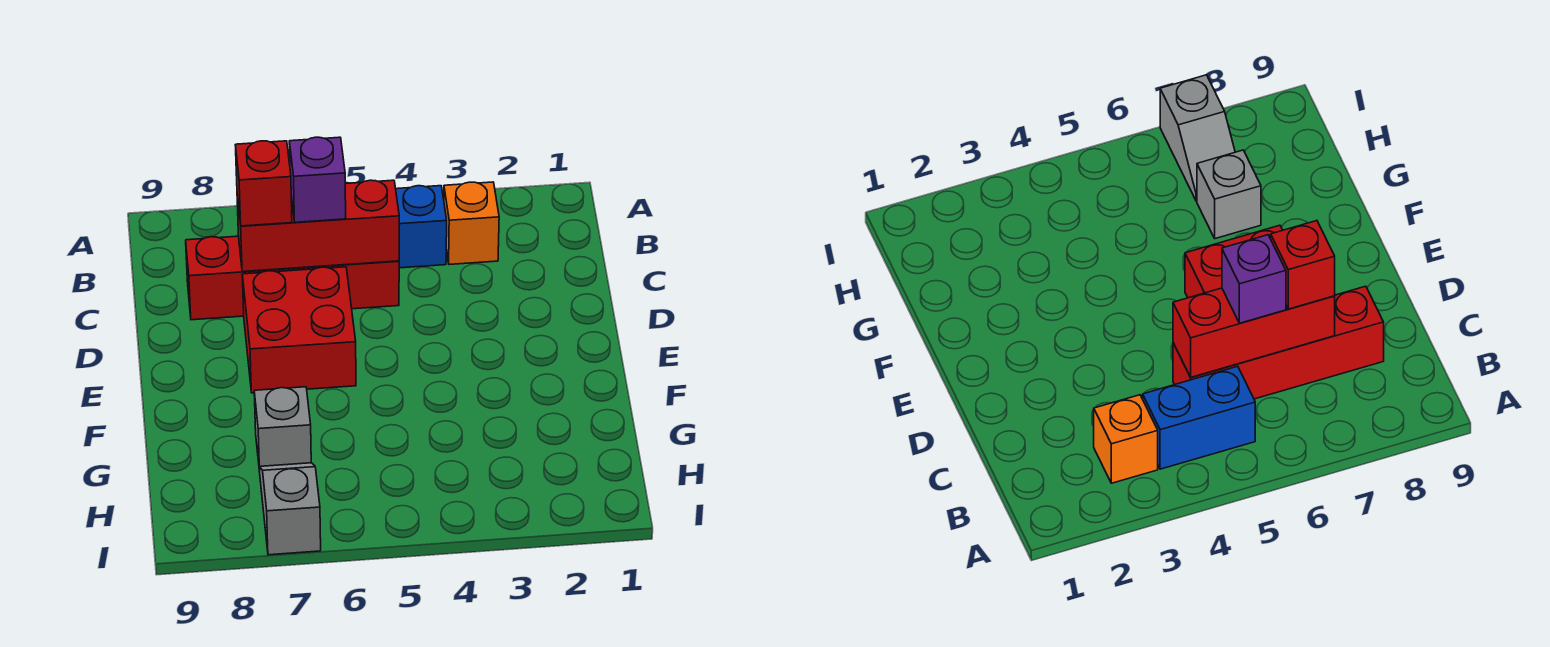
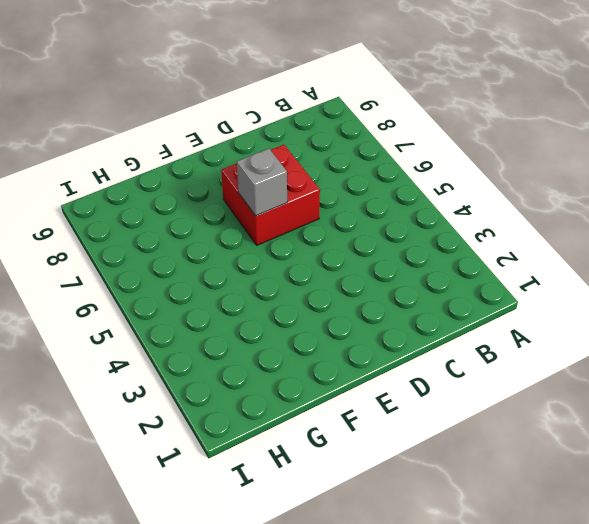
grey 1x1 brick [237,149,287,216] -> grey 1x1 brick moved to [254,387,311,472]
none -> orange 1x1 brick [444,182,499,264]
none -> blue 1x2 brick [396,186,447,268]

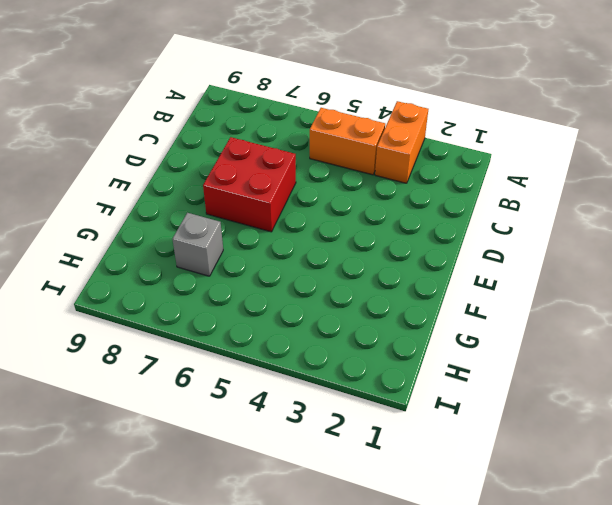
orange 1x2 brick [375,101,428,183] -> orange 1x1 brick [444,182,499,264]
orange 1x2 brick [310,108,385,175] -> blue 1x2 brick [396,186,447,268]
none -> red 1x4 brick [186,236,399,320]
none -> grey 1x2 slope [260,463,321,555]

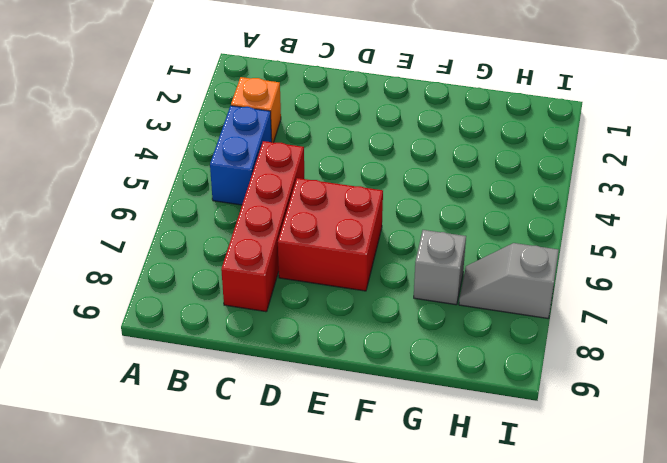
none -> red 1x3 brick [237,180,399,272]
none -> purple 1x1 brick [289,137,346,222]

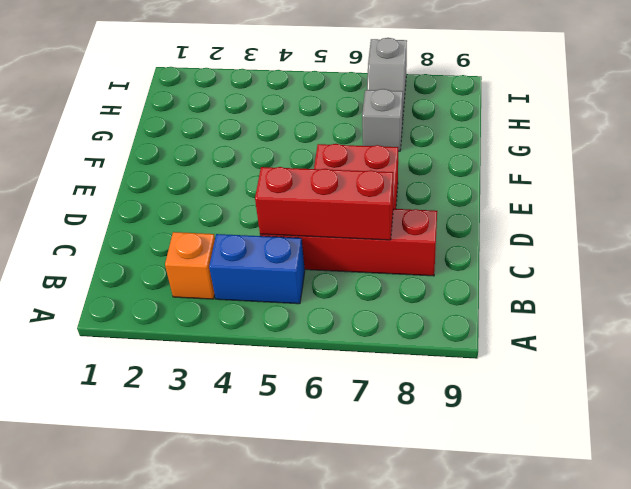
none -> purple 1x1 brick [289,137,346,222]
none -> red 1x1 brick [235,141,292,226]

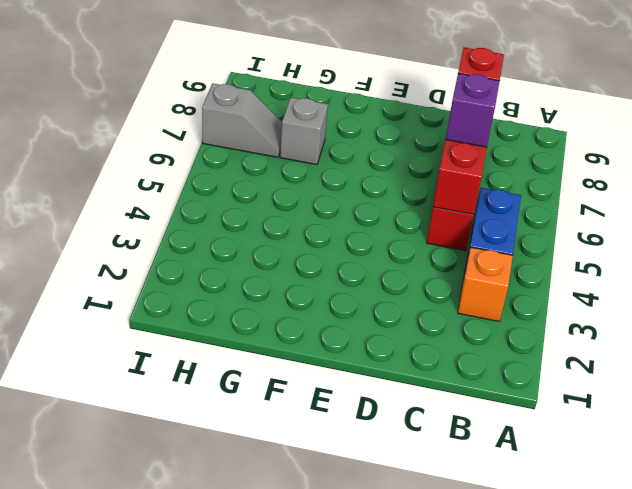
none -> red 2x2 brick [242,267,356,393]

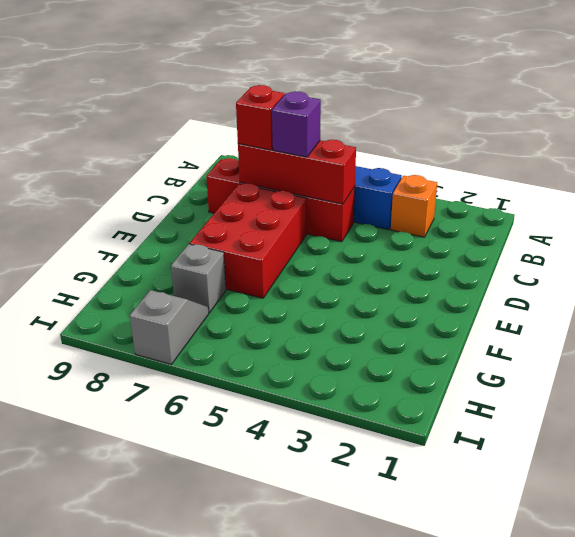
red 2x3 brick [190,183,306,298] -> red 2x2 brick [242,267,356,393]

